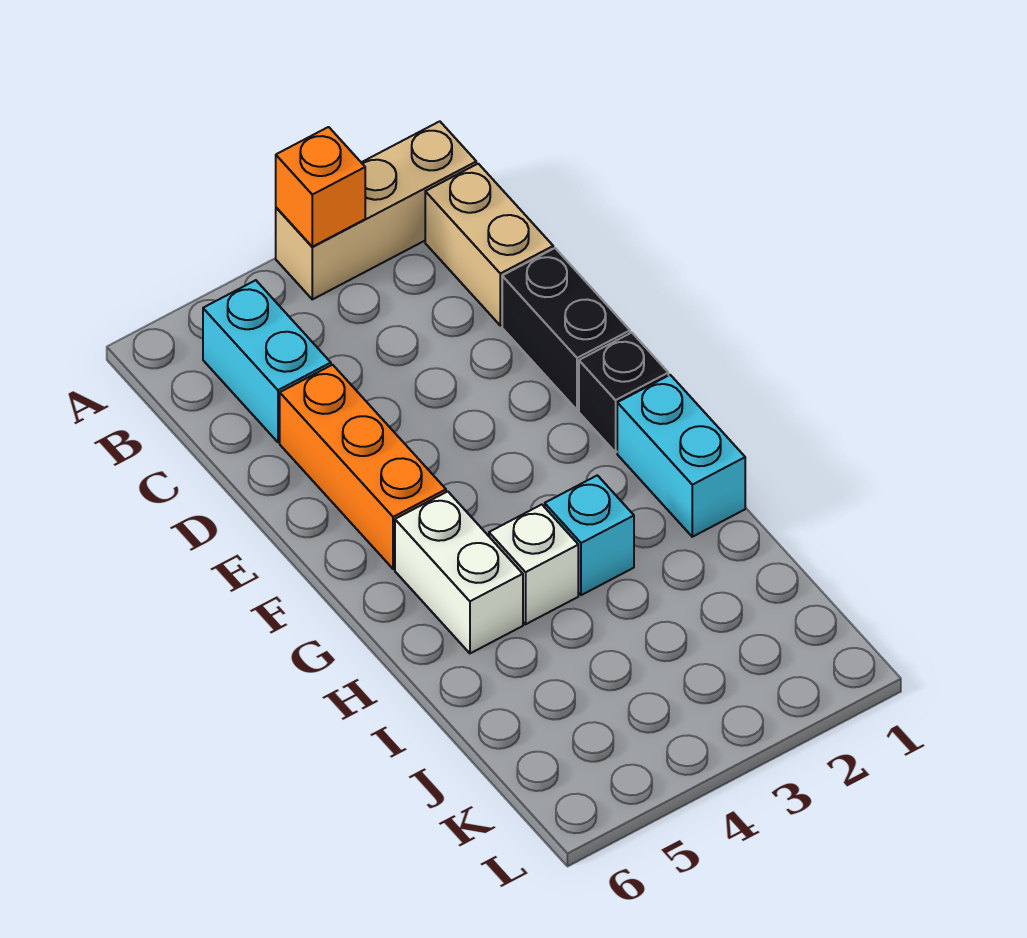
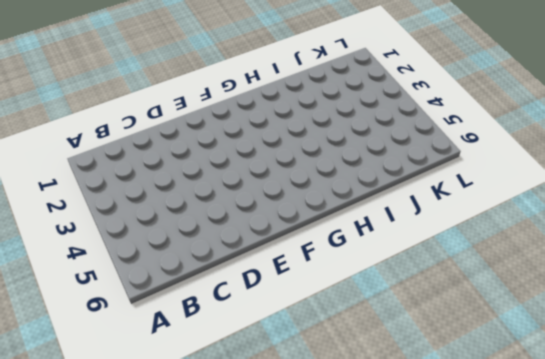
none -> tan 1x3 brick [276,121,476,299]
none -> tan 1x2 brick [425,164,553,326]

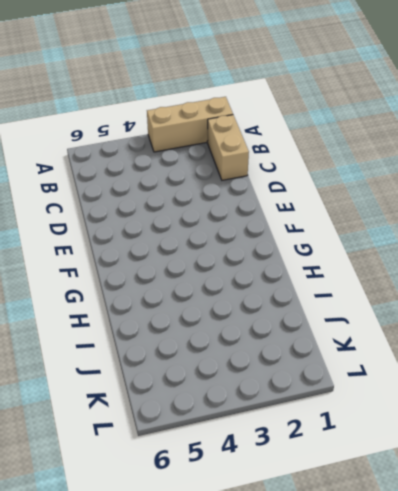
none -> cyan 1x2 brick [203,280,331,442]
none -> black 1x2 brick [502,248,630,410]

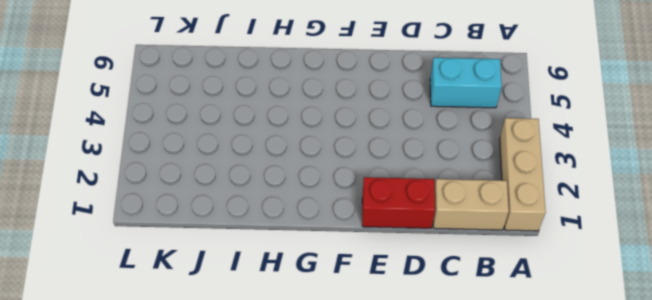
red 1x2 brick [362,177,435,228] -> black 1x2 brick [502,248,630,410]
none -> orange 1x3 brick [280,365,446,569]
none -> black 1x1 brick [579,333,668,452]

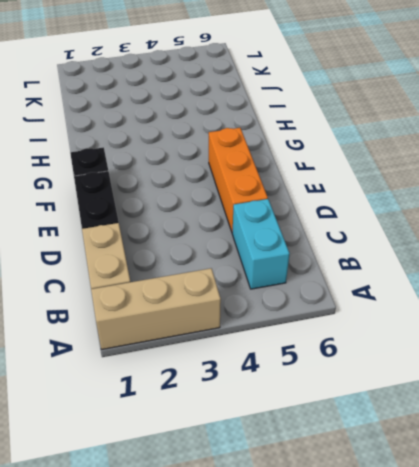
none -> cyan 1x2 brick [617,375,745,537]
none -> white 1x2 brick [395,492,523,653]

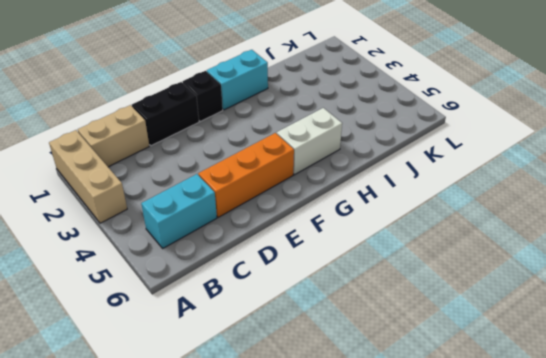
none -> cyan 1x1 brick [545,475,634,595]
none -> white 1x1 brick [489,505,578,624]

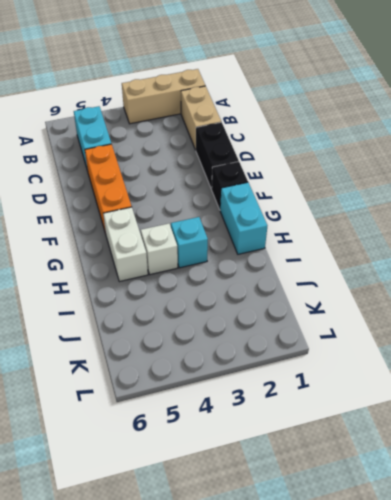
none -> orange 1x1 brick [276,127,365,247]

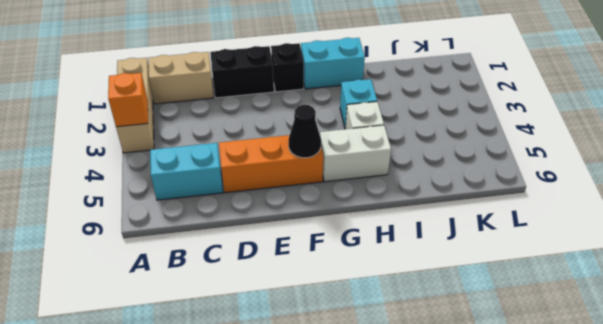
black 1x1 cone [288,105,321,158] -> none

